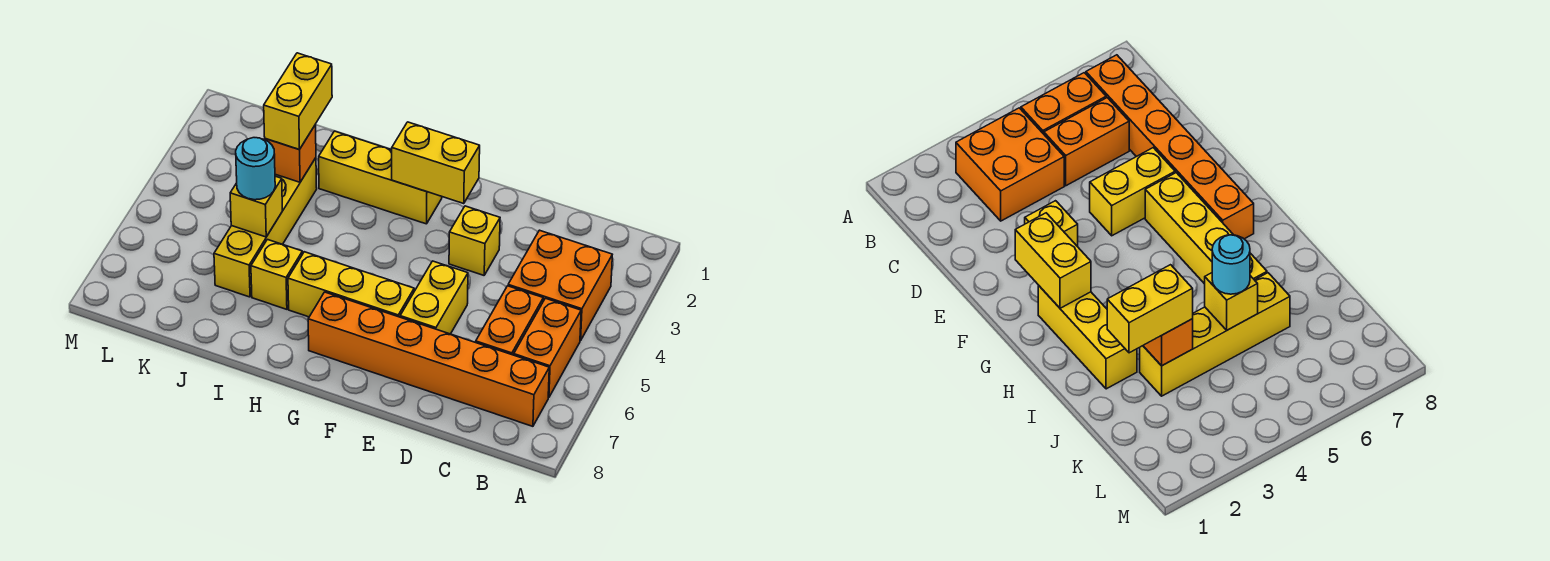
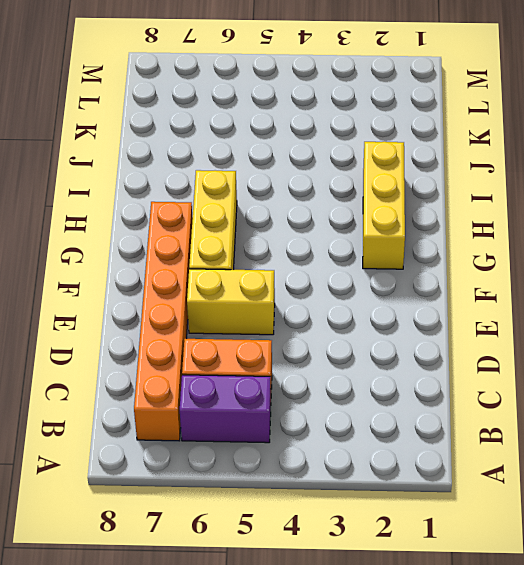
purple 1x2 brick [180,375,271,443] -> orange 1x2 brick [514,298,581,398]
none -> orange 2x2 brick [508,230,612,341]
none -> yellow 1x1 brick [449,206,500,275]
none -> yellow 1x1 brick [251,240,302,309]

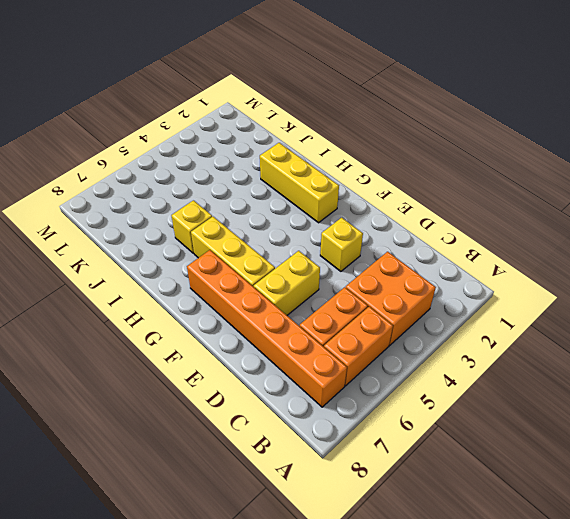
none -> yellow 1x4 brick [214,158,317,297]
none -> yellow 1x2 brick [391,122,480,203]
none -> orange 1x1 brick [265,125,316,182]

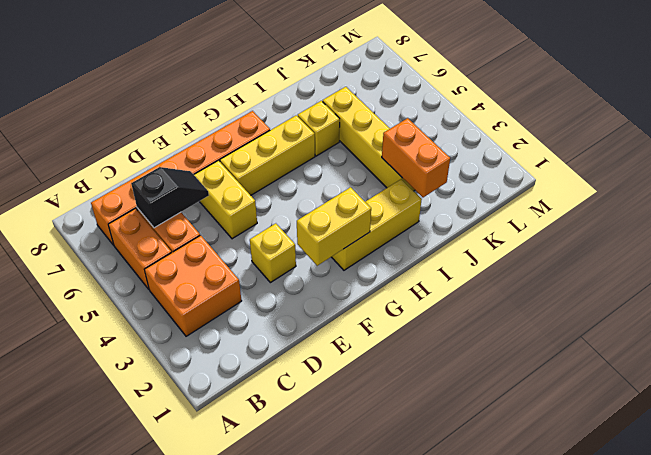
black 1x2 slope [131,167,209,228] -> none
orange 1x2 brick [382,118,450,197] -> orange 1x1 brick [265,125,316,182]
none -> yellow 1x1 brick [230,176,282,237]
none -> yellow 1x2 brick [264,53,332,150]
none -> cyan 1x1 round brick [236,138,275,200]

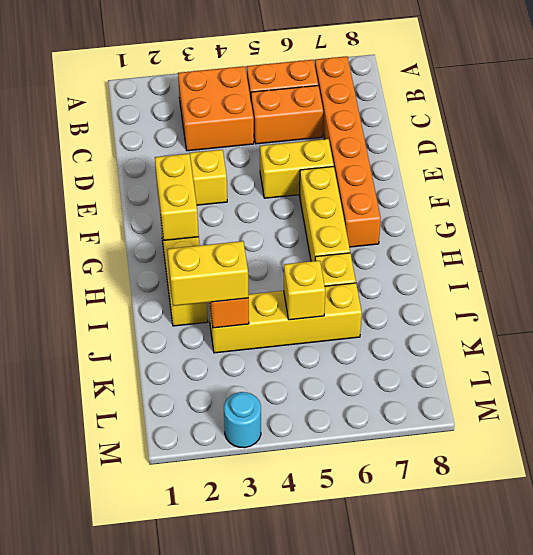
cyan 1x1 round brick [224,392,261,448] -> cyan 1x1 round brick moved to [236,138,275,200]

